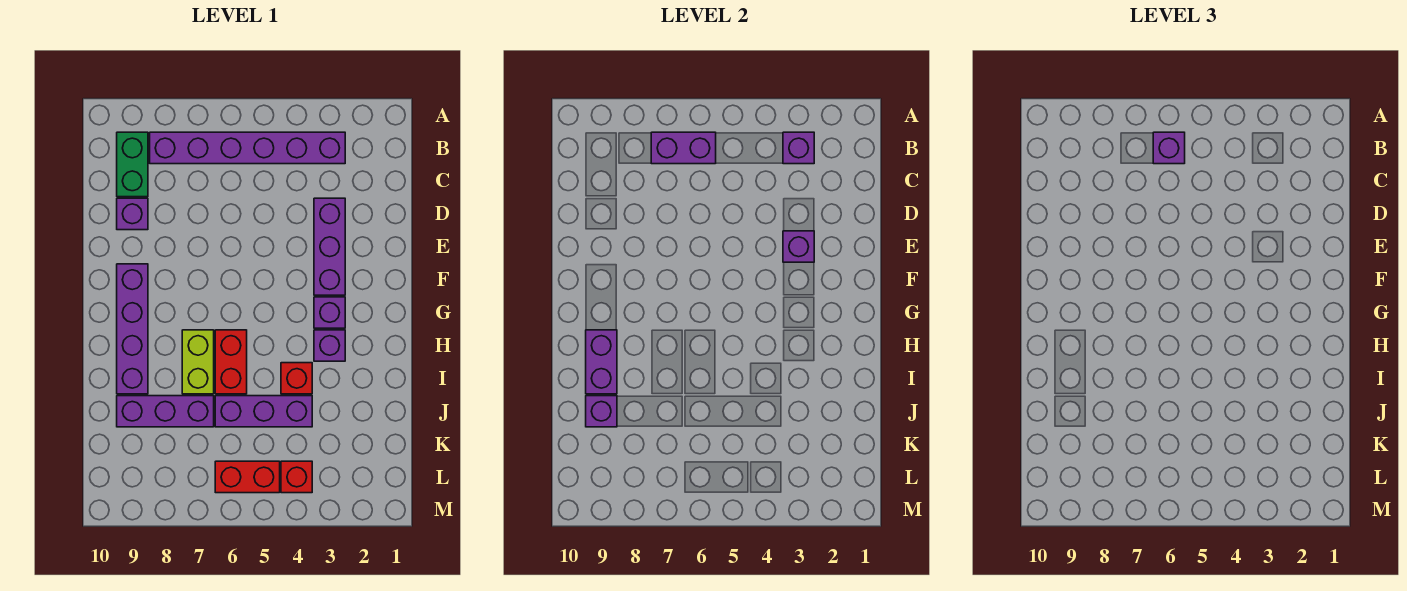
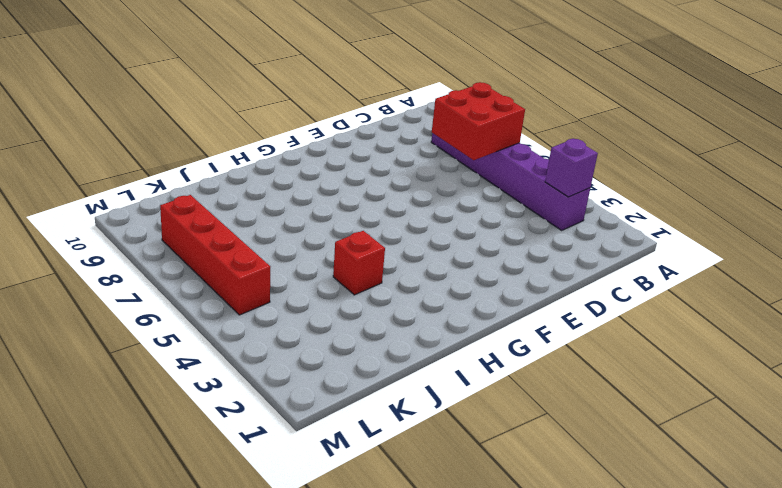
red 2x2 brick [432,82,525,160] -> purple 1x2 brick [651,132,716,164]
red 1x4 brick [160,195,270,315] -> red 1x2 brick [215,461,280,493]
none -> green 1x2 brick [117,132,148,197]
none -> purple 1x3 brick [314,198,345,295]
none -> purple 1x1 brick [117,198,148,230]

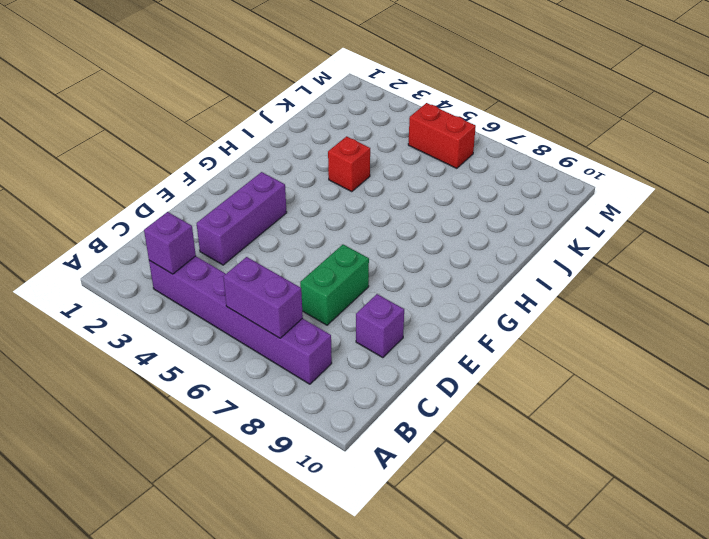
green 1x2 brick [300,245,369,325] -> green 1x2 brick moved to [117,132,148,197]
none -> purple 1x4 brick [117,264,148,394]
none -> purple 1x1 brick [314,297,345,328]
none -> purple 1x1 brick [314,330,345,361]

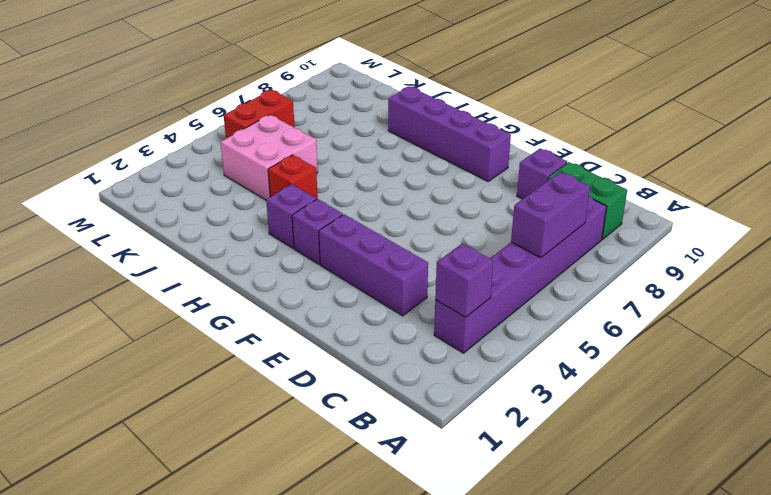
pink 2x2 brick [221,115,318,200] -> purple 1x3 brick [215,396,312,427]
none -> red 1x2 brick [215,330,247,394]
none -> lime 1x2 brick [182,330,214,394]
none -> purple 1x3 brick [117,396,214,427]

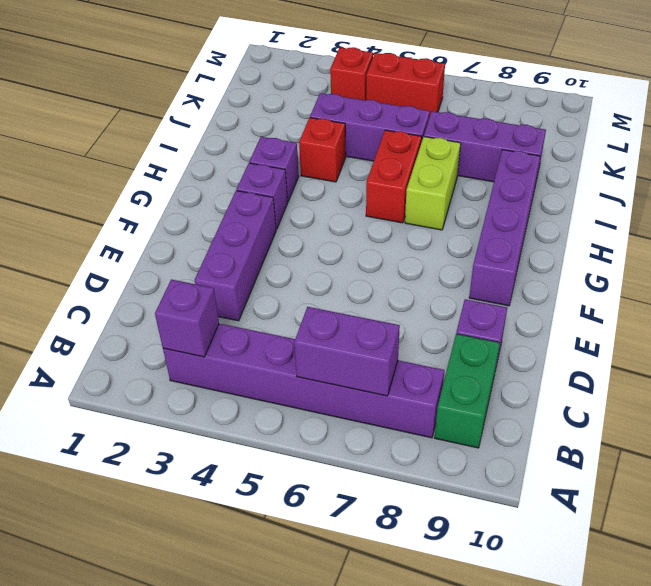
none -> purple 1x1 brick [783,231,814,262]
none -> purple 1x2 brick [586,330,617,394]
none -> purple 1x1 brick [586,396,617,427]

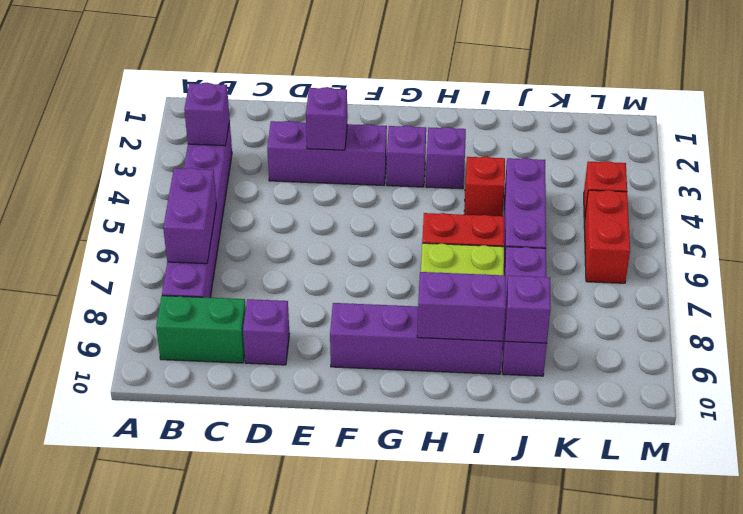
none -> purple 1x1 brick [1153,132,1185,164]

